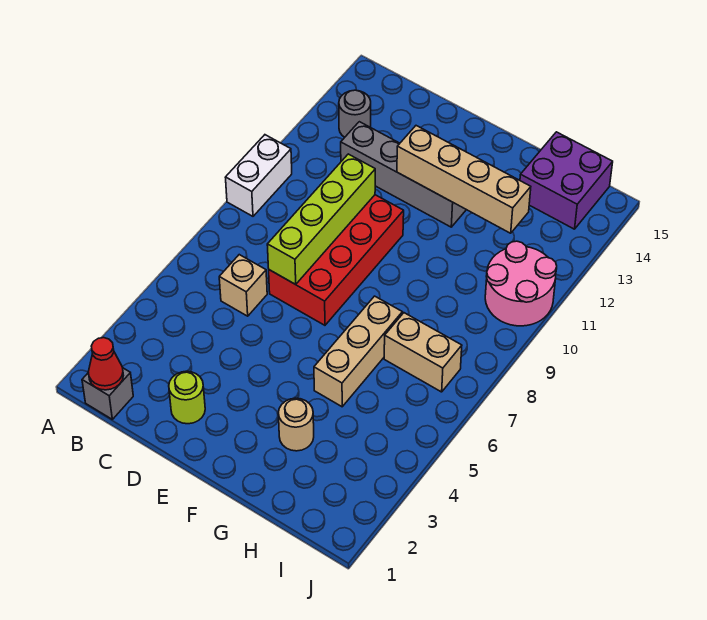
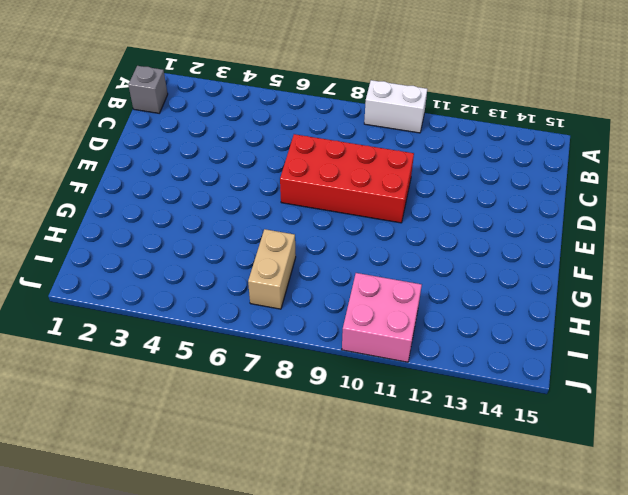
pink 2x2 brick [342,273,422,362] -> pink 2x2 round brick [485,241,557,326]
none -> grey 1x1 round brick [339,90,371,137]
none -> tan 1x1 brick [219,255,267,316]
none -> grey 1x4 brick [341,122,466,227]

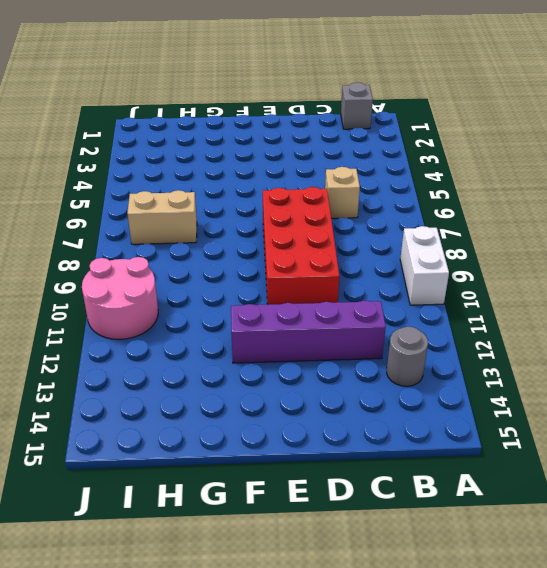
purple 1x4 brick [231,301,386,363] -> grey 1x4 brick [341,122,466,227]
none -> lime 1x1 round brick [169,371,205,424]
none -> tan 1x1 round brick [278,398,314,451]
none -> tan 1x3 brick [314,296,402,407]

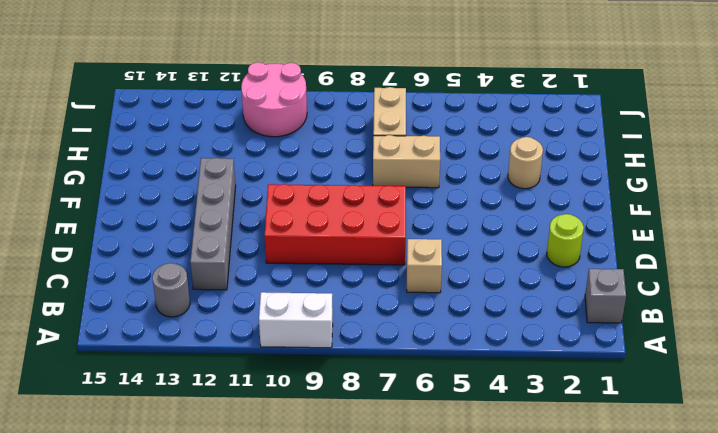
tan 1x2 brick [373,135,440,188] -> tan 1x3 brick [314,296,402,407]
none -> purple 2x2 brick [520,132,613,229]
none -> red 1x1 cone [88,338,123,390]
none -> lime 1x4 brick [267,154,375,284]

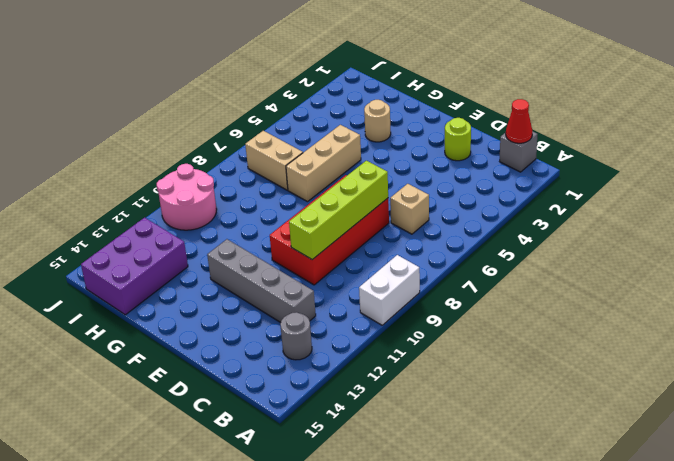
purple 2x3 brick [81,218,188,315] -> purple 2x2 brick [520,132,613,229]
none -> tan 1x4 brick [397,126,531,233]

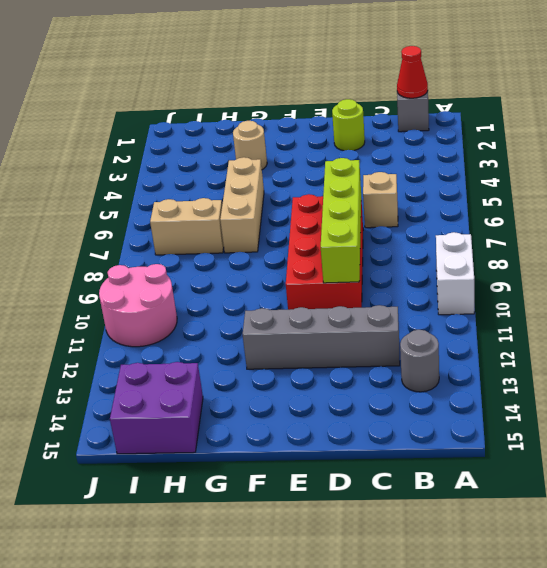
none -> tan 1x4 brick [397,126,531,233]

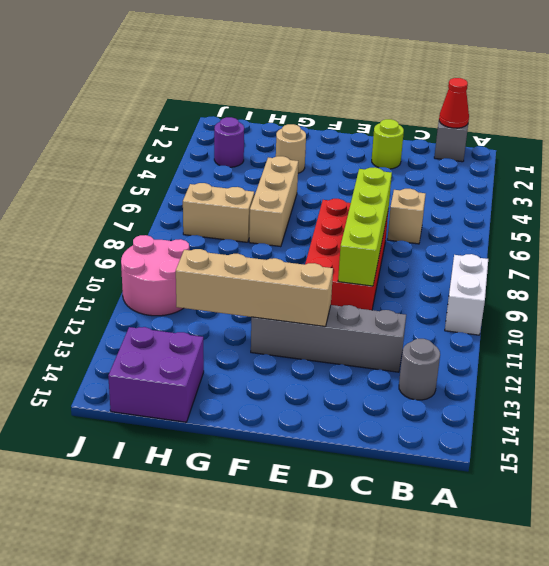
purple 1x1 round brick [214,117,244,167] -> none

